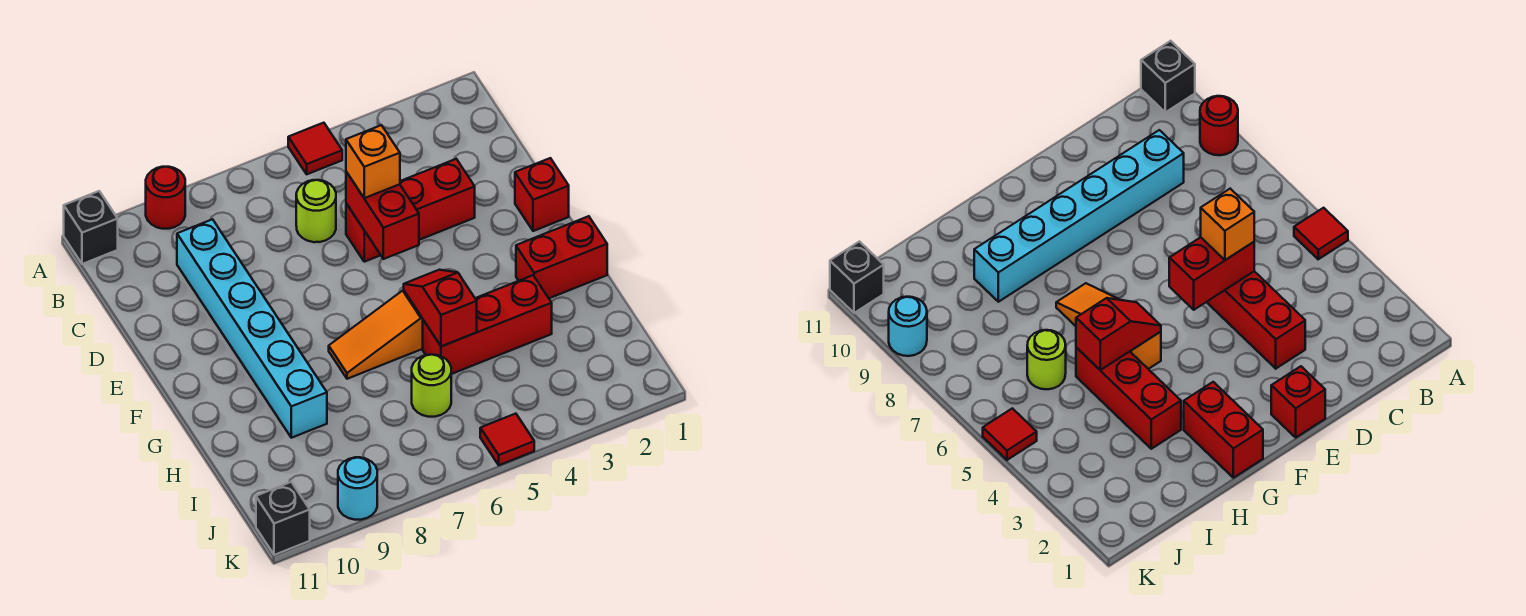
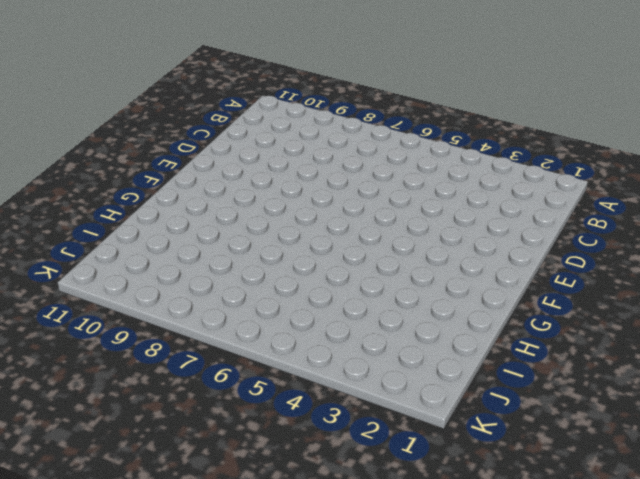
none -> red 1x1 tile [288,123,342,174]
none -> red 1x1 round brick [146,167,185,229]
none -> black 1x1 brick [64,191,118,264]

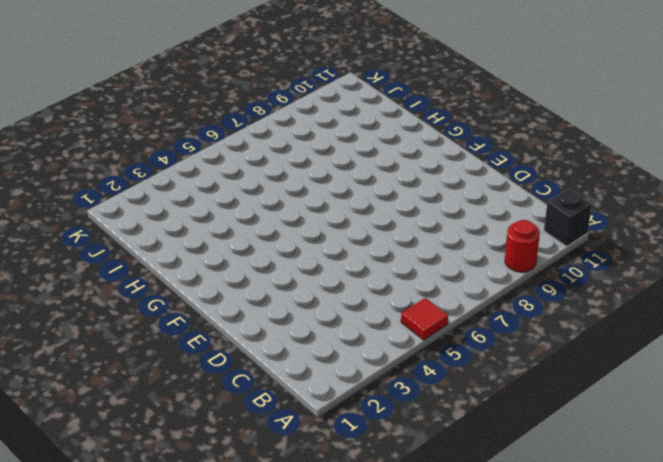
none -> lime 1x1 round brick [296,180,336,242]
none -> cyan 1x6 brick [177,219,327,438]
none -> red 1x3 brick [346,159,475,262]

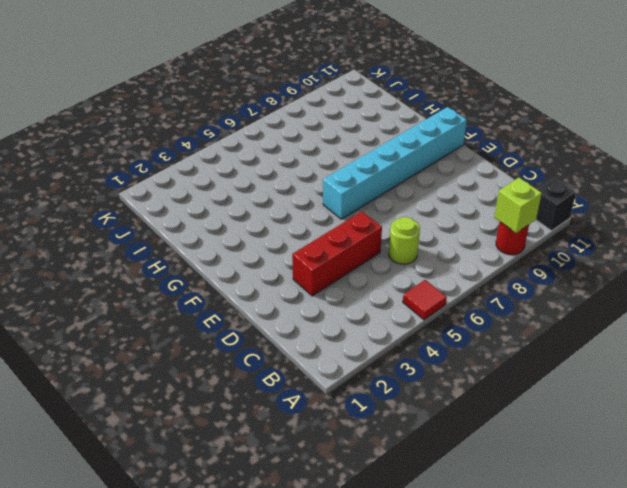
lime 1x1 brick [494,178,542,233] -> none
cyan 1x6 brick [323,107,467,219] -> cyan 1x6 brick turned to [177,219,327,438]
none -> red 1x1 brick [515,158,569,231]
none -> red 1x2 brick [516,216,607,298]
none -> orange 1x3 slope [329,290,423,379]

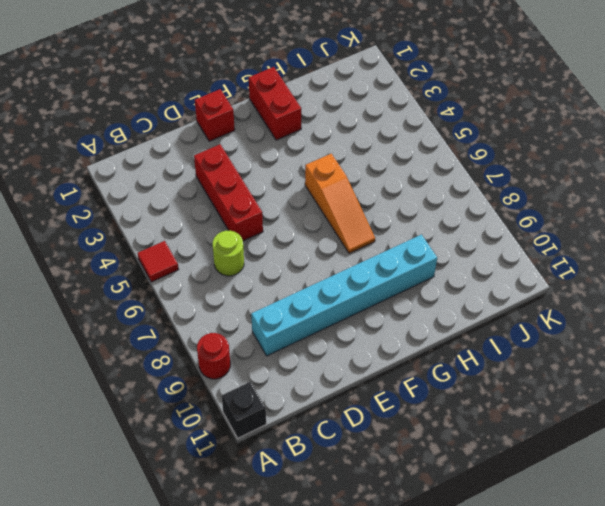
none -> red 1x3 brick [423,275,552,374]
none -> lime 1x1 round brick [412,355,451,417]
none -> red 1x1 tile [480,414,534,465]

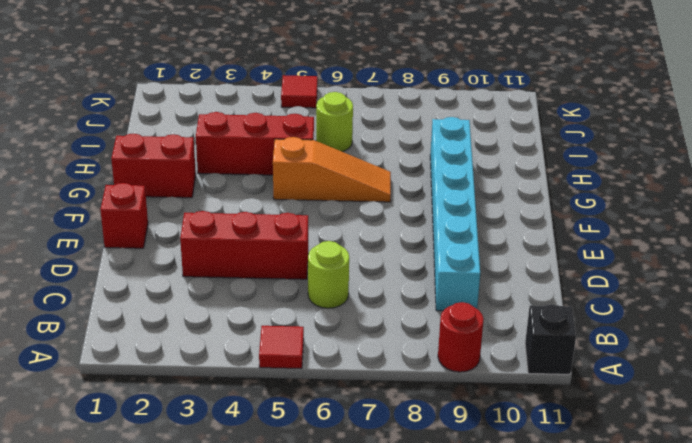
none -> cyan 1x1 round brick [338,457,377,520]
none -> black 1x1 brick [256,482,310,555]
none -> red 1x2 brick [346,172,419,259]

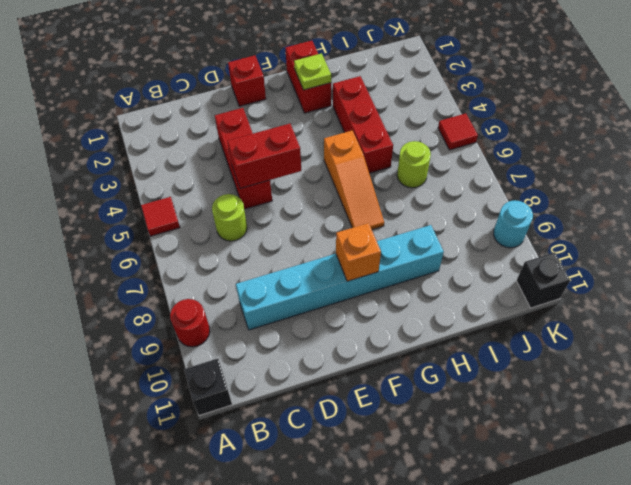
orange 1x1 brick [336,223,381,281] -> orange 1x1 brick moved to [346,125,400,198]
lime 1x1 plate [294,53,331,90] -> none
none -> red 1x2 slope [404,270,477,346]

